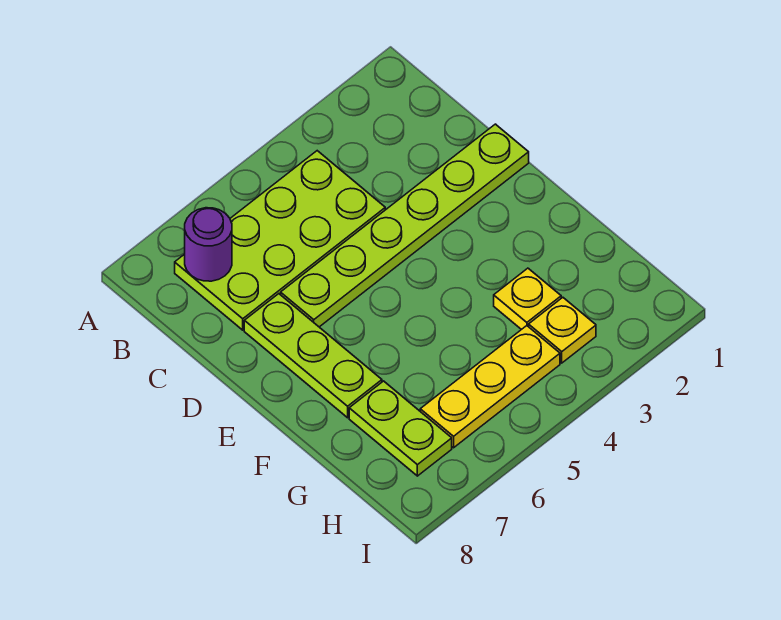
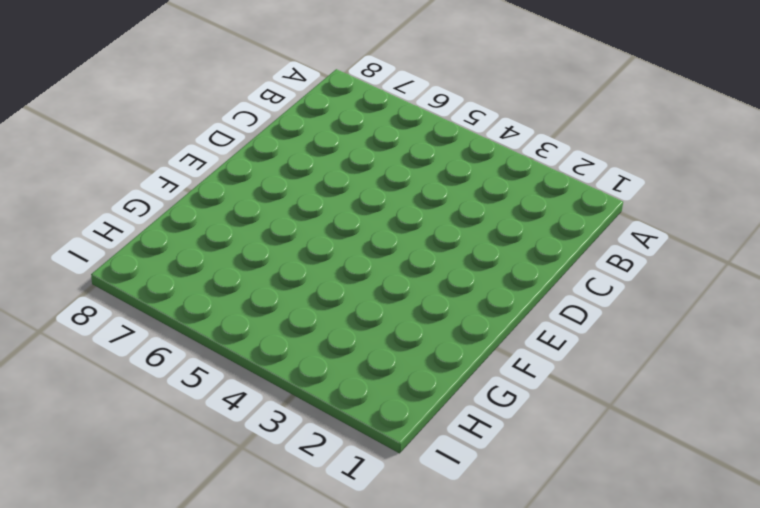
none -> lime 2x4 plate [175,151,385,330]
none -> lime 1x6 plate [281,124,529,327]

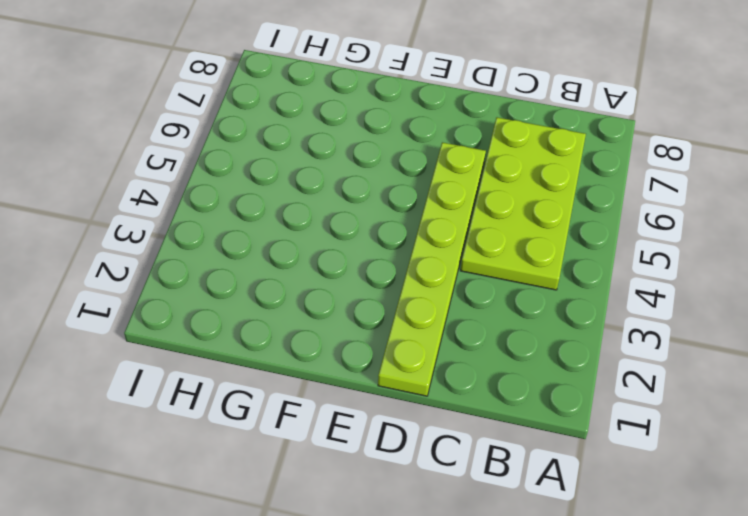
none -> lime 1x3 plate [244,294,382,418]
none -> yellow 1x1 plate [494,268,561,330]

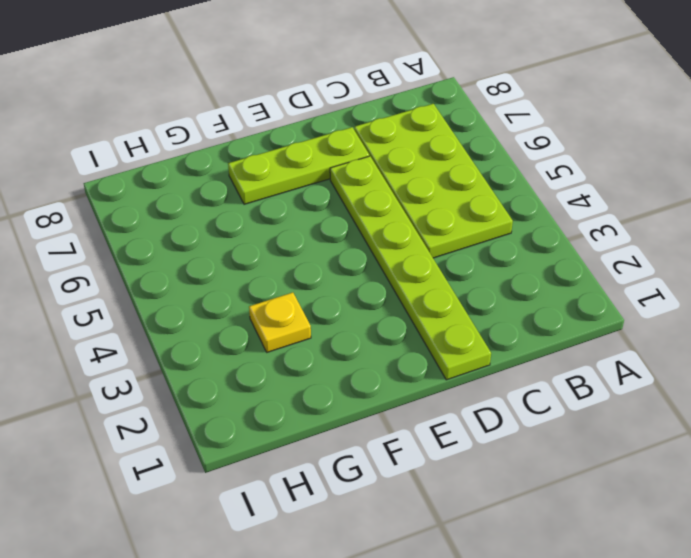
none -> lime 1x2 plate [349,381,452,476]
none -> yellow 1x1 plate [529,297,596,363]

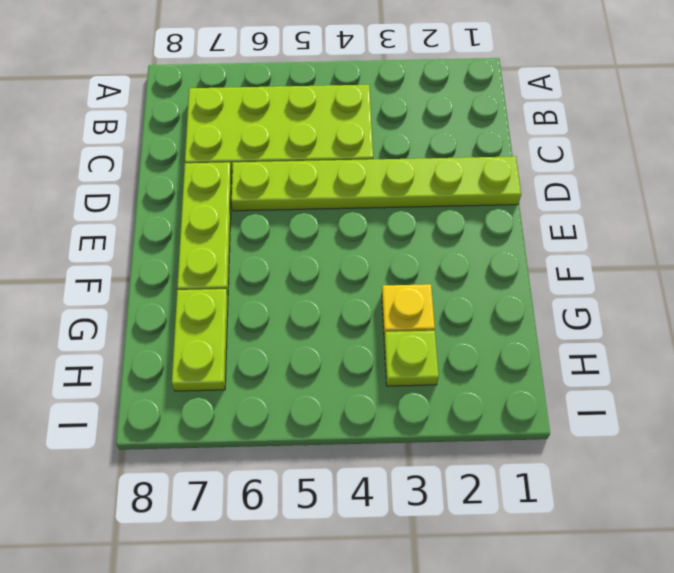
lime 1x1 plate [384,331,439,386] -> yellow 1x1 plate [529,297,596,363]
none -> yellow 1x3 plate [420,326,560,448]
none -> purple 1x1 round brick [185,208,232,281]

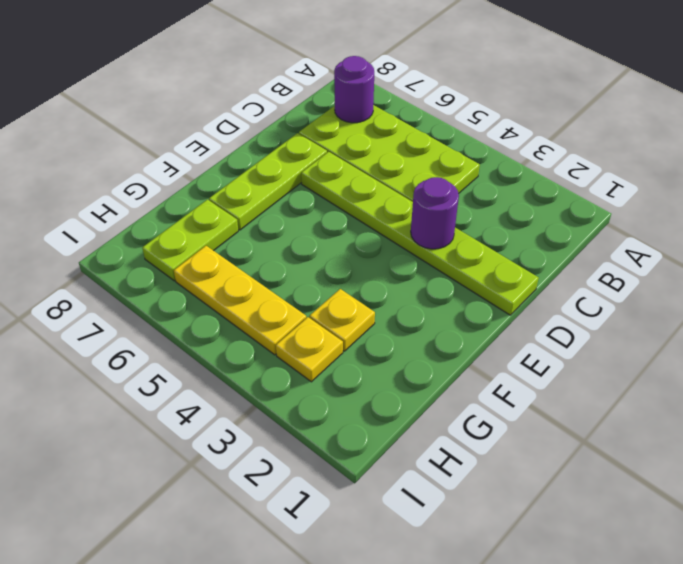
purple 1x1 round brick [411,177,459,249] -> none

